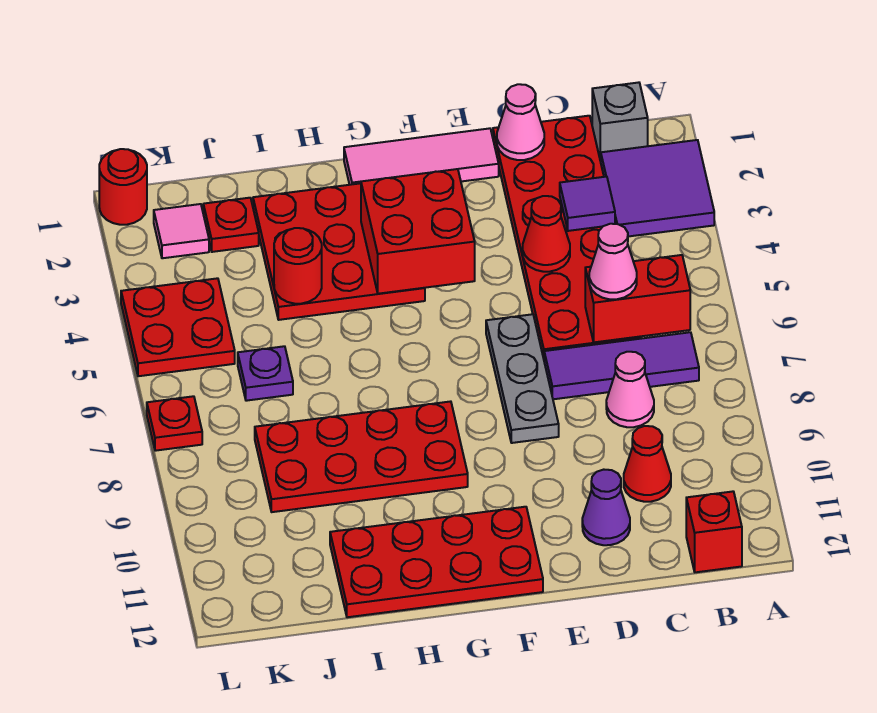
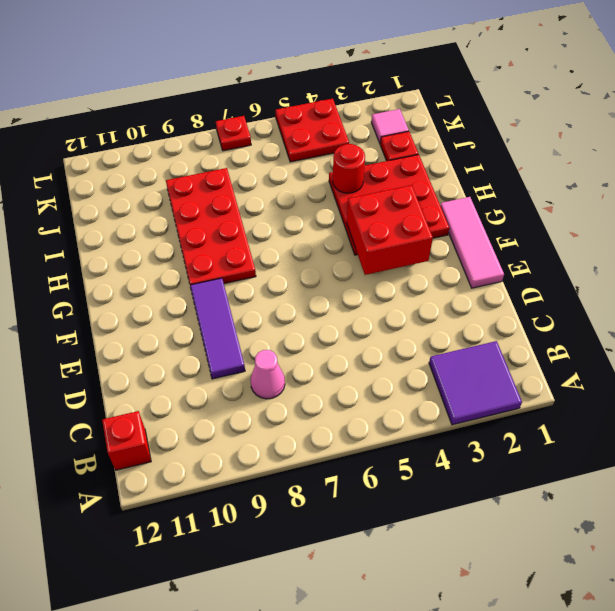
purple 1x3 tile [190,278,245,379] -> purple 1x3 tile moved to [544,332,699,399]
none -> grey 1x1 brick [592,82,648,161]
none -> red 2x6 plate [493,116,641,358]
none -> red 1x1 cone [624,426,671,502]

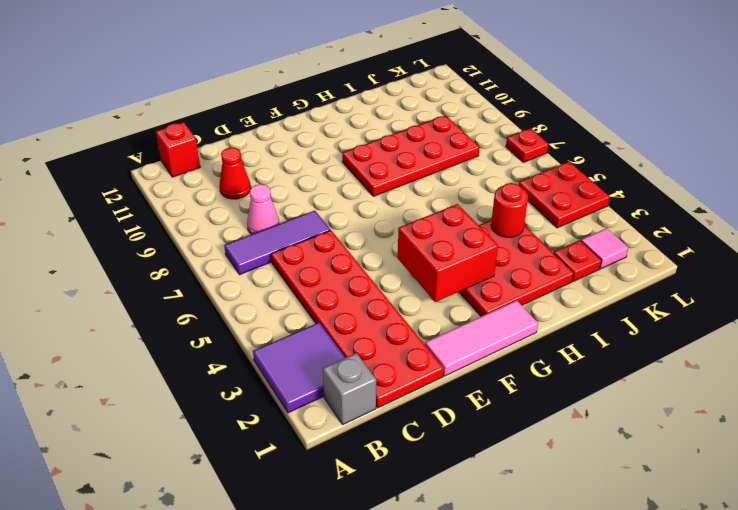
none -> purple 1x1 cone [582,470,630,545]
none -> grey 1x3 plate [486,314,559,443]
none -> red 2x4 plate [330,507,543,617]

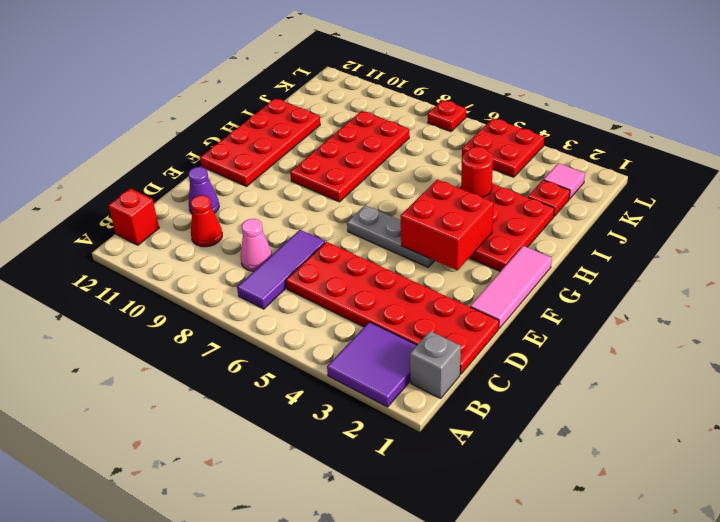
grey 1x3 plate [347,205,435,267] -> grey 1x3 plate moved to [486,314,559,443]
none -> purple 1x1 plate [238,346,293,401]
none -> red 1x1 round brick [99,149,147,225]
none -> red 1x2 brick [585,255,690,342]

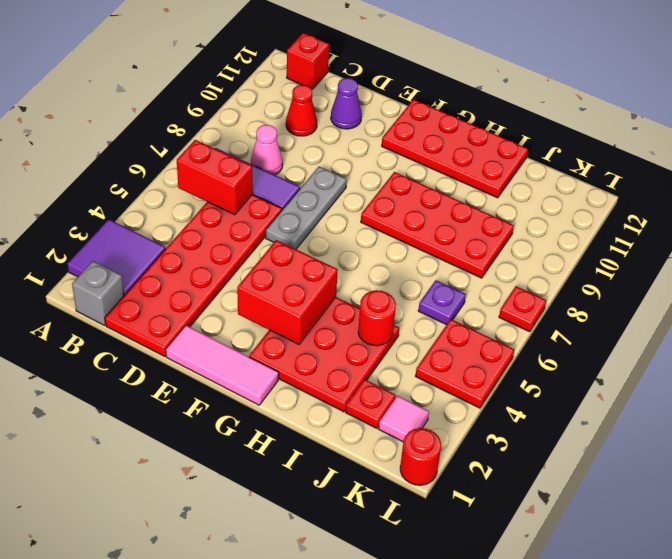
none -> purple 1x1 tile [560,177,615,231]
none -> pink 1x1 cone [497,84,544,160]
none -> red 1x1 cone [523,196,570,272]

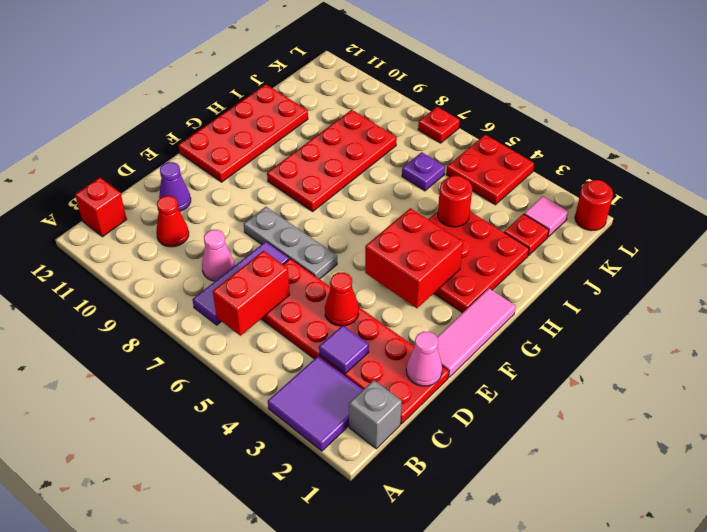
none -> pink 1x1 cone [589,224,637,299]

